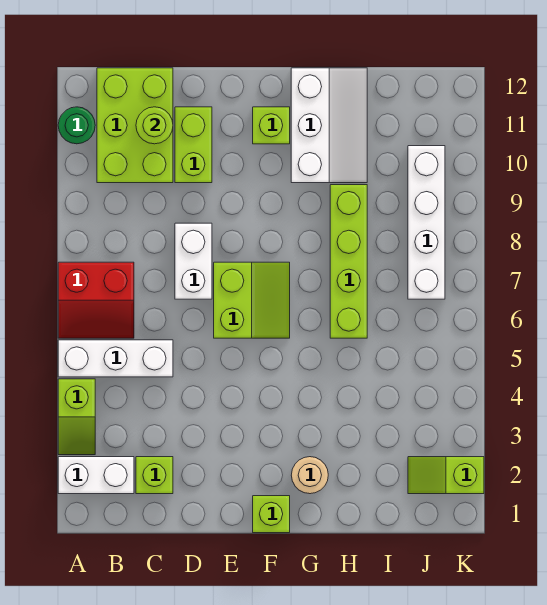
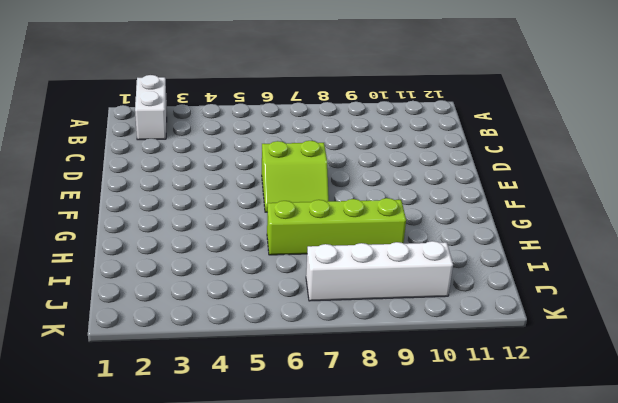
none -> lime 1x2 slope [58,379,95,455]
none -> white 1x3 brick [58,340,173,377]
none -> red 2x2 slope [58,262,134,338]

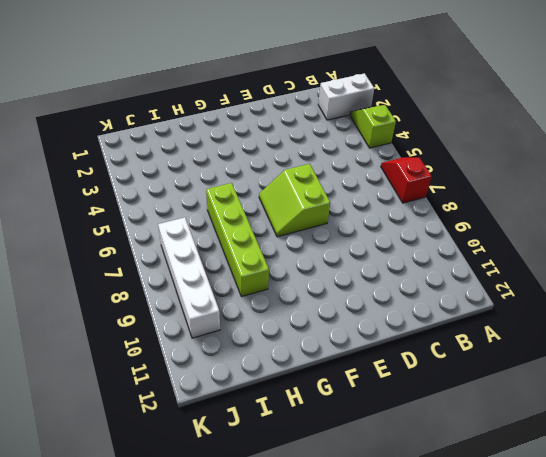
red 1x2 slope [381,157,432,203] -> red 2x2 slope [58,262,134,338]
none -> white 1x3 brick [58,340,173,377]
none -> green 1x1 round brick [58,107,95,144]
none -> lime 2x3 brick [97,68,173,183]

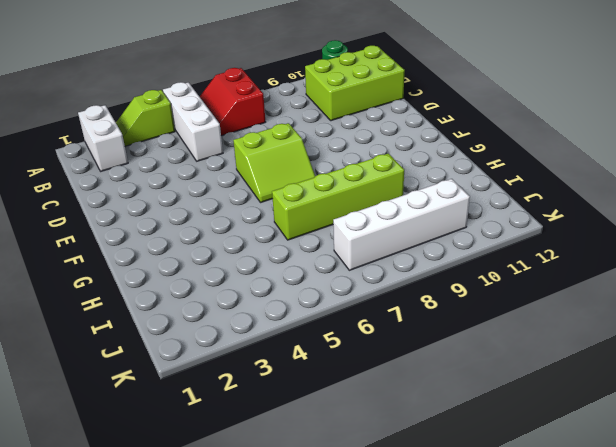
none -> lime 1x1 brick [136,457,173,494]
none -> white 1x2 brick [175,223,212,299]
none -> lime 1x2 brick [175,107,212,183]

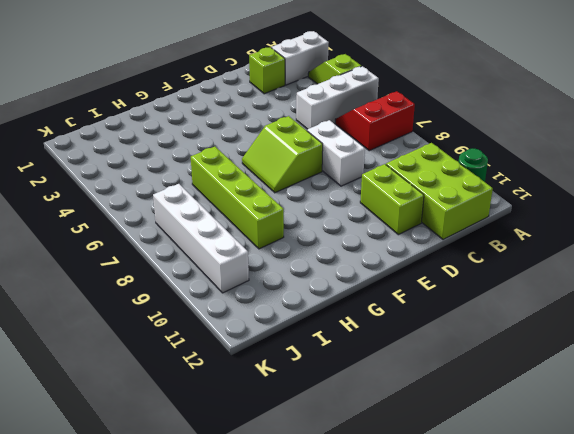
none -> lime 1x1 brick [253,496,290,533]
none -> lime 1x1 brick [253,107,290,144]
none -> tan 1x1 round brick [291,457,328,494]

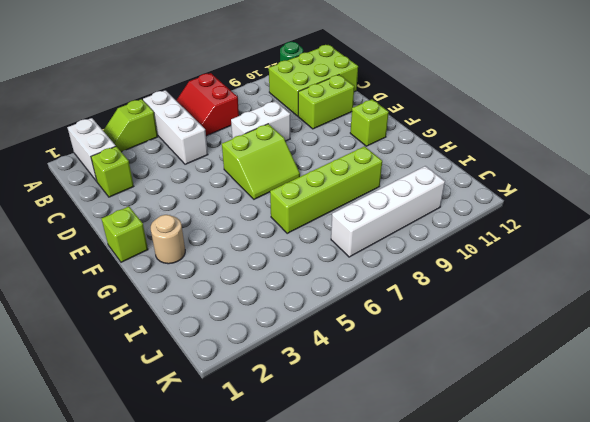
none -> white 2x3 slope [291,68,367,183]
none -> lime 1x2 slope [408,457,484,494]
none -> lime 1x1 round brick [136,107,173,144]

